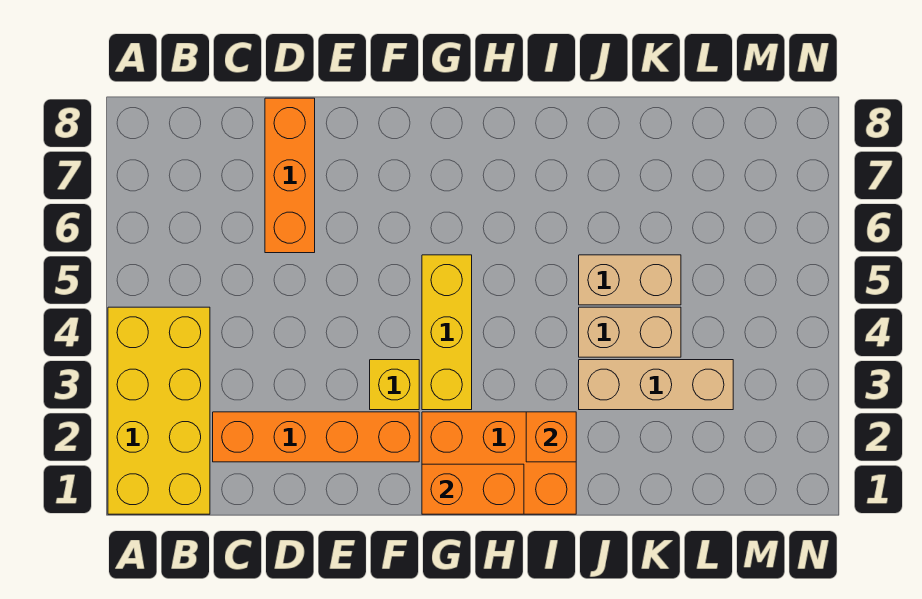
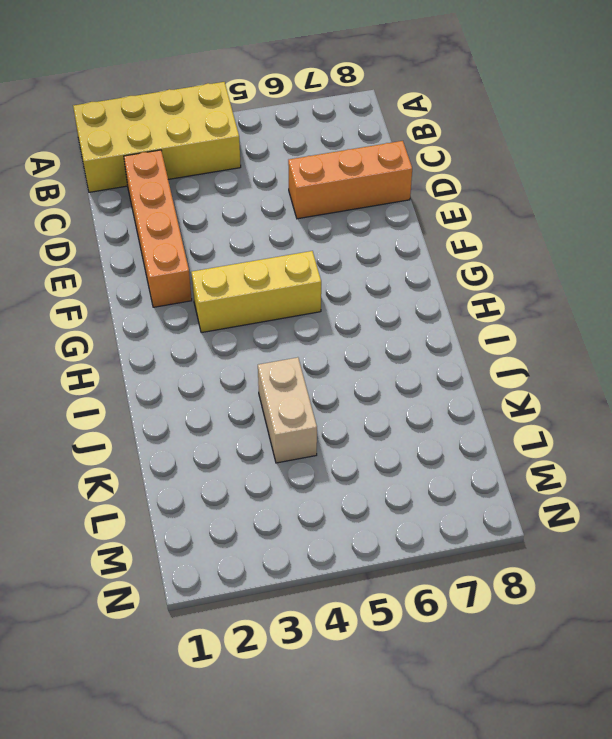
none -> yellow 1x1 brick [370,360,419,410]
none -> orange 2x3 brick [422,412,576,514]

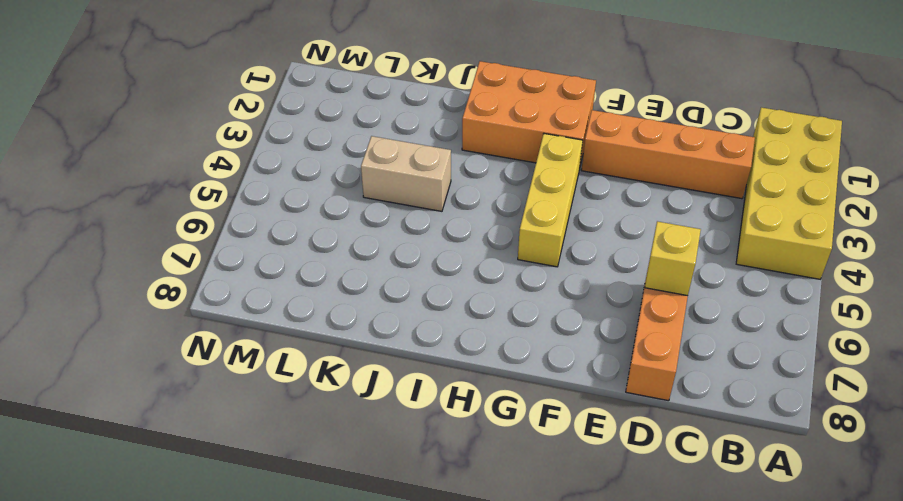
yellow 1x1 brick [645,221,701,296] -> yellow 1x1 brick moved to [370,360,419,410]
none -> tan 1x3 brick [579,360,733,410]
none -> tan 1x2 brick [579,255,681,305]

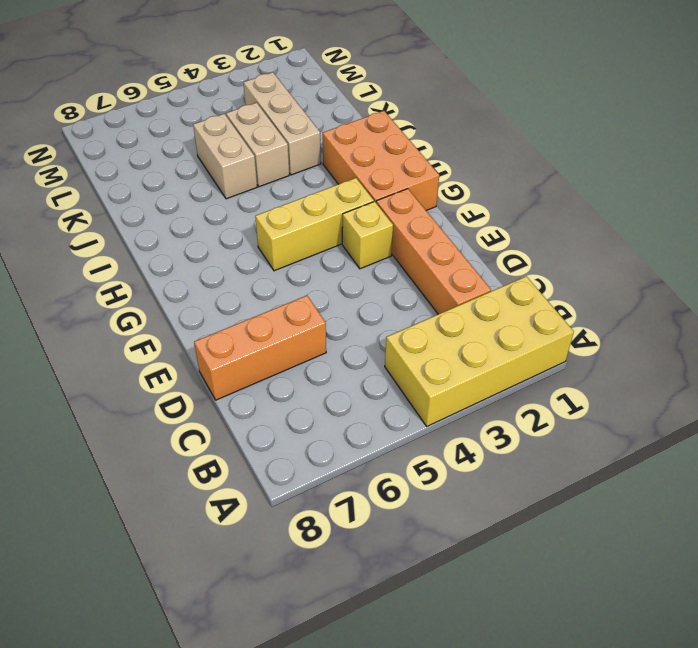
none -> orange 1x2 brick [422,464,524,514]
none -> orange 1x1 brick [526,412,576,462]

